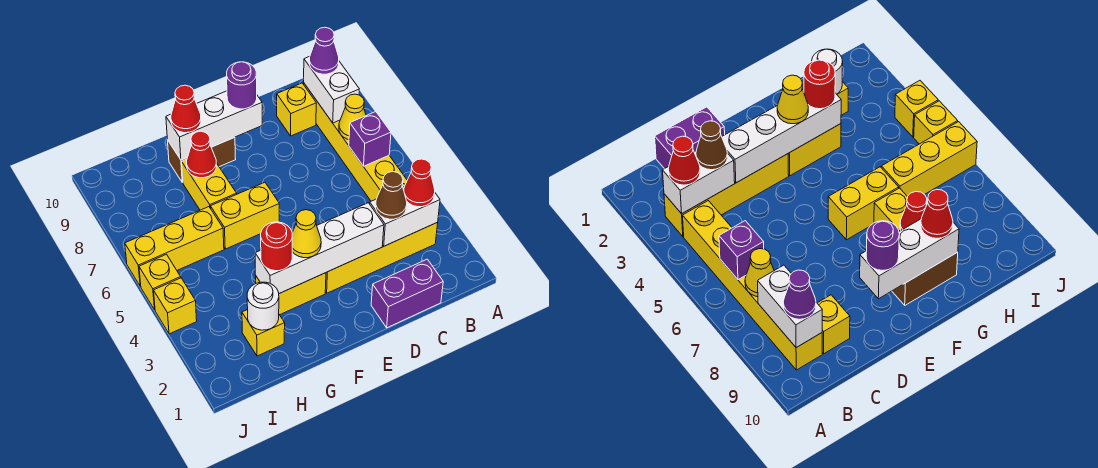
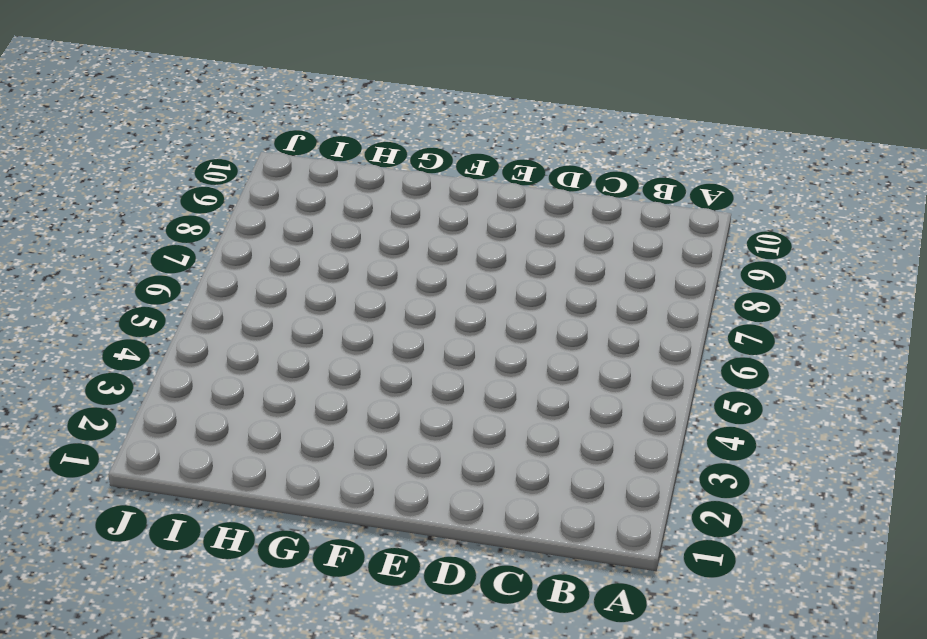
none -> yellow 1x4 brick [325,222,438,293]
none -> yellow 1x6 brick [304,84,407,201]
none -> purple 1x2 brick [371,259,443,328]

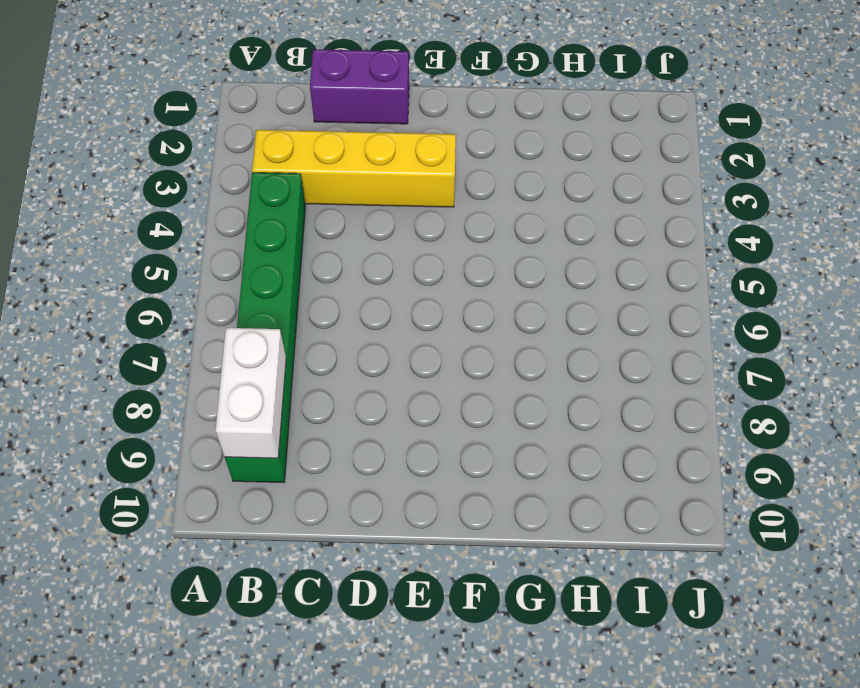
green 1x6 brick [225,173,305,483] -> yellow 1x6 brick [304,84,407,201]
none -> yellow 1x1 brick [277,83,316,136]
none -> yellow 1x2 brick [256,273,326,315]
none -> yellow 1x2 brick [211,182,279,249]

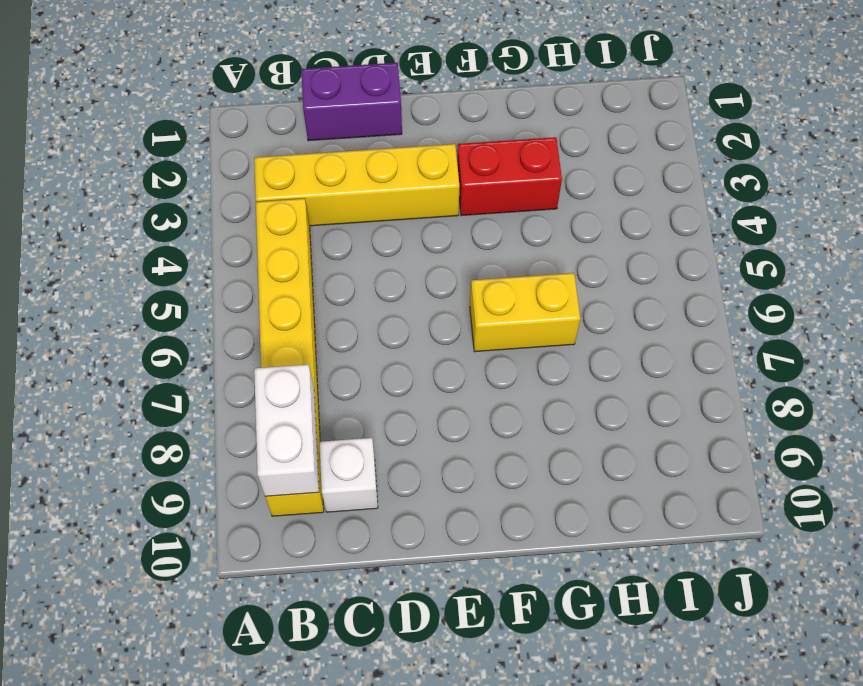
white 1x1 brick [319,438,378,512] -> yellow 1x1 brick [277,83,316,136]
red 1x2 brick [457,137,562,216] -> yellow 1x2 brick [256,273,326,315]
none -> brown 1x2 brick [168,137,236,182]
none -> yellow 1x2 brick [182,159,237,210]
none -> yellow 1x1 brick [242,310,285,356]

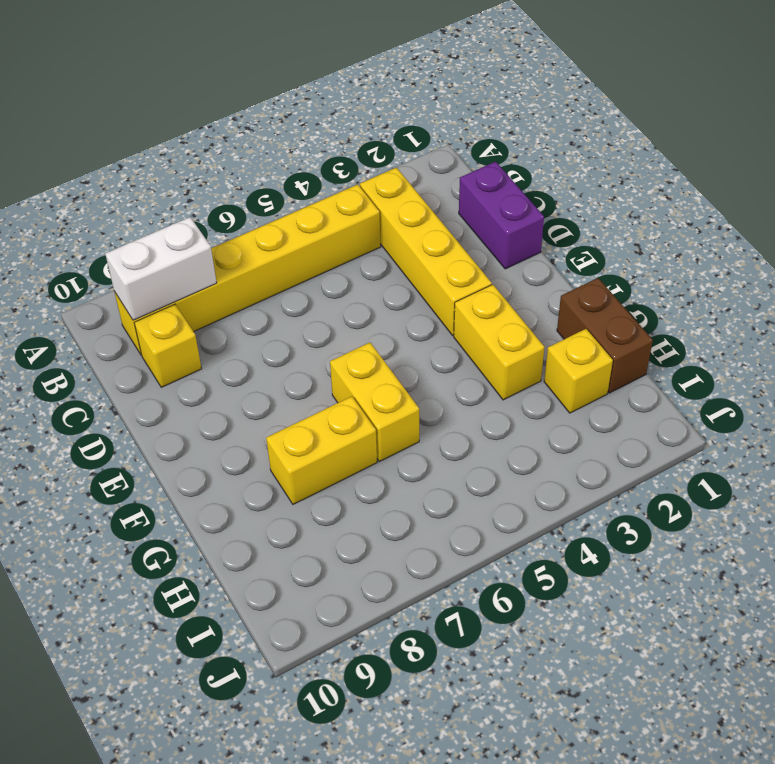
brown 1x2 brick [557,278,653,393] -> brown 1x2 brick moved to [168,137,236,182]
none -> yellow 1x3 brick [125,207,224,287]
none -> yellow 1x1 brick [154,278,197,334]
none -> yellow 1x1 brick [139,254,181,310]

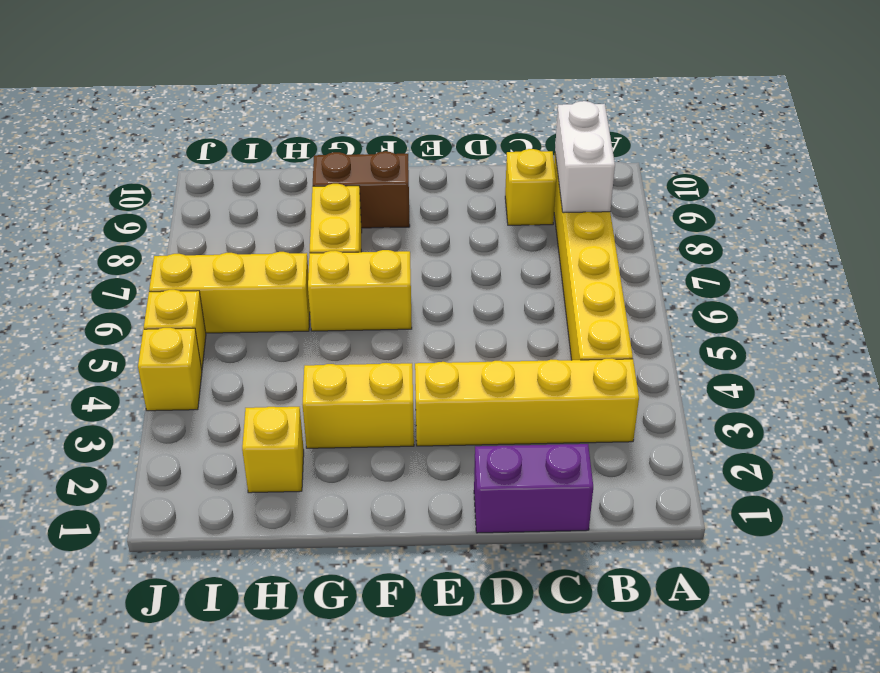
none -> white 1x2 brick [370,187,440,246]
none -> purple 1x1 brick [349,112,391,166]
none -> yellow 1x1 cone [339,94,366,140]

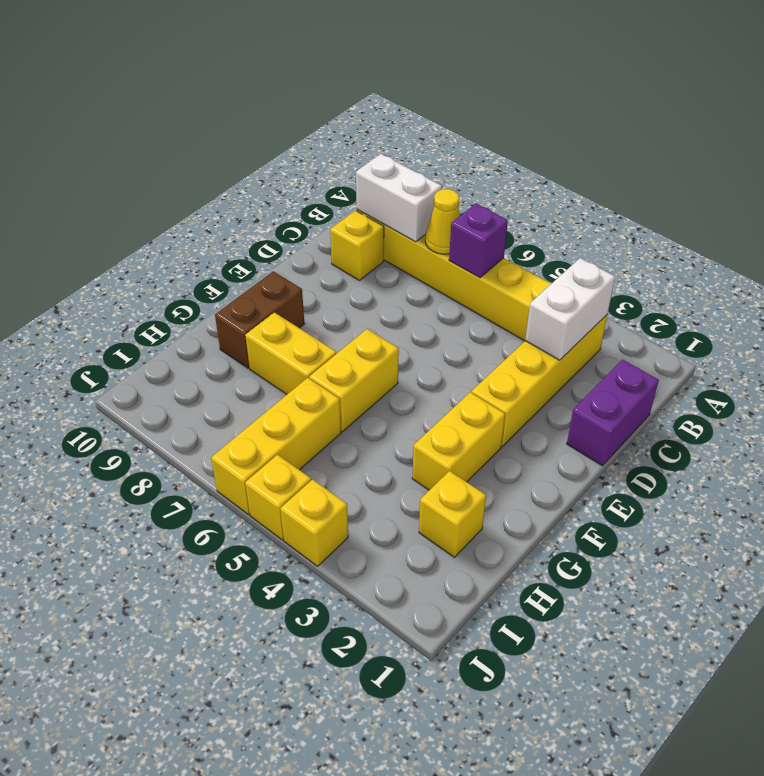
none -> white 1x4 brick [255,203,384,293]
none -> white 1x3 brick [166,91,262,160]
none -> red 1x1 cone [187,131,216,178]

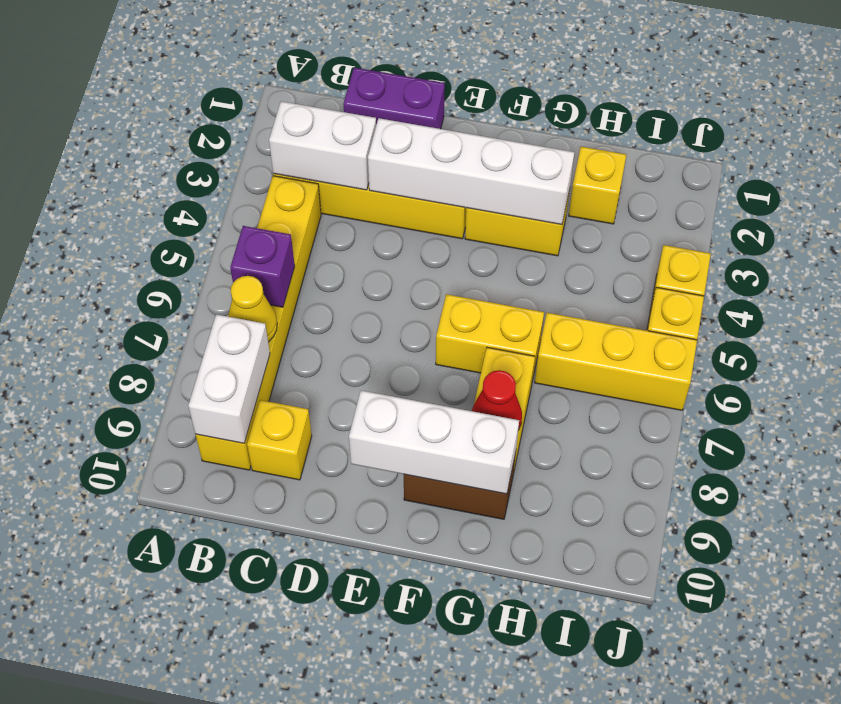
none -> white 1x1 round brick [247,282,279,330]
none -> red 1x1 cone [404,159,435,207]
none -> purple 1x1 cone [309,27,339,74]

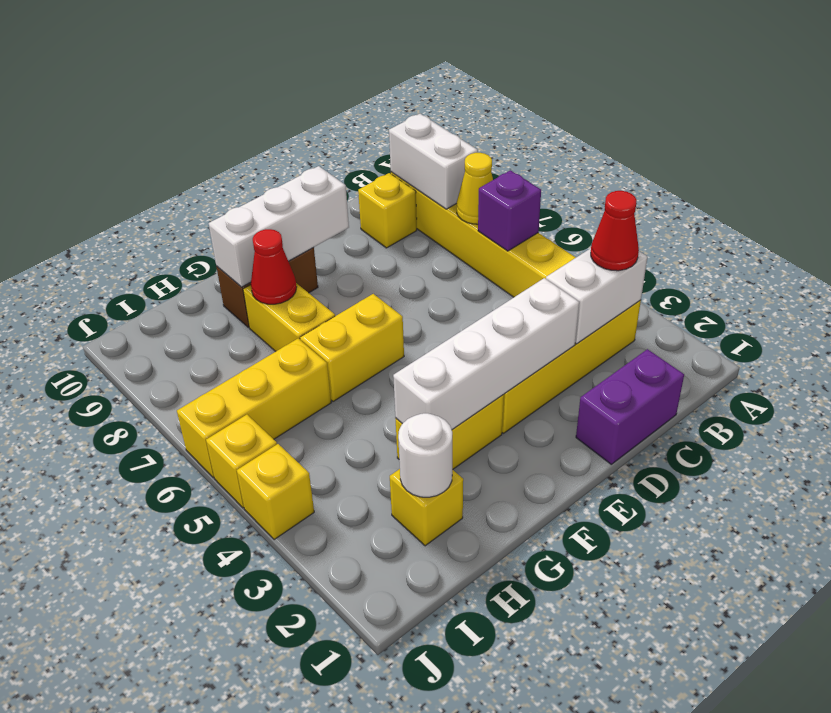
none -> purple 1x1 cone [309,27,339,74]
none -> brown 1x1 cone [376,172,407,219]
none -> purple 1x1 round brick [227,62,257,109]

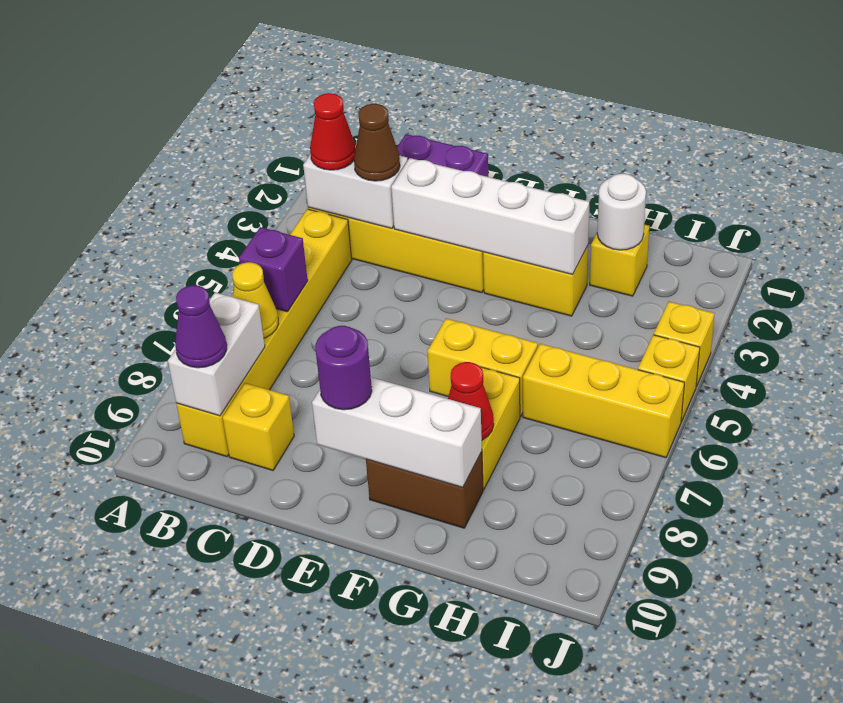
none -> yellow 1x1 cone [292,210,321,258]
none -> red 1x1 round brick [261,222,292,271]
none -> red 1x1 cone [171,85,201,133]

